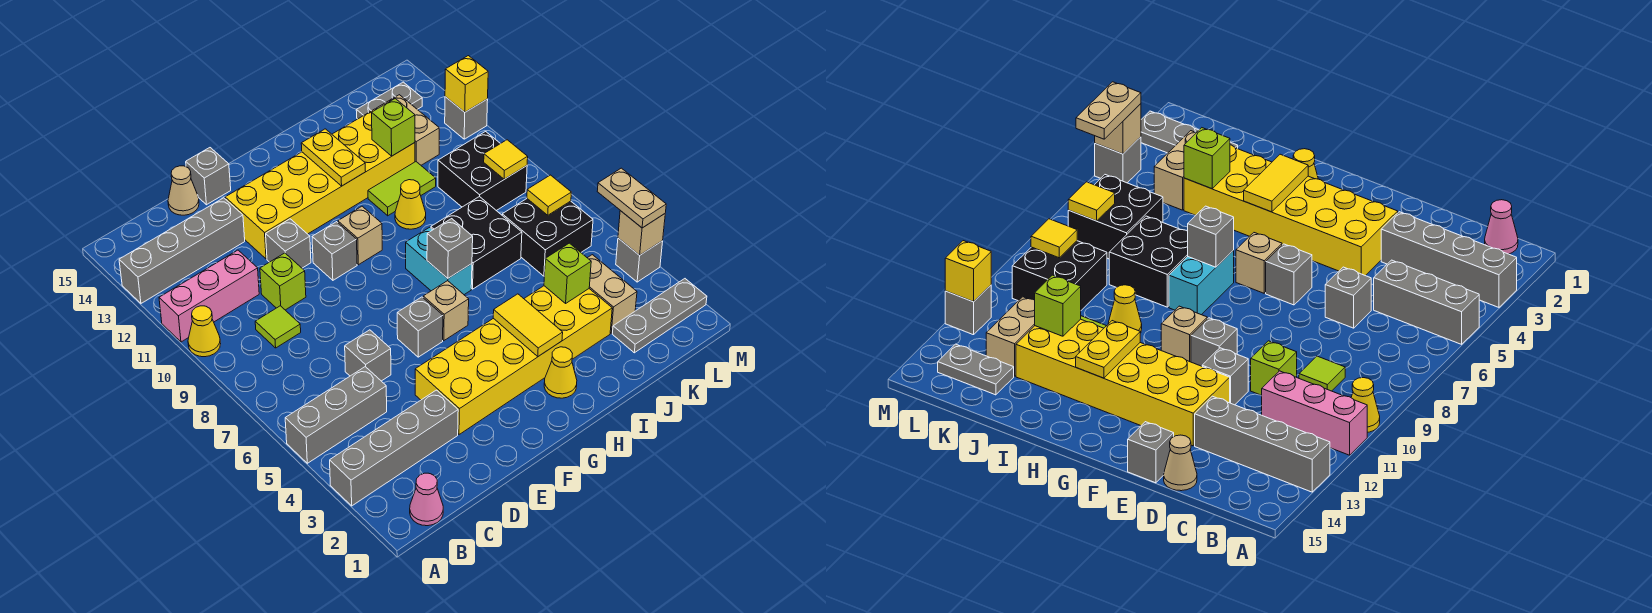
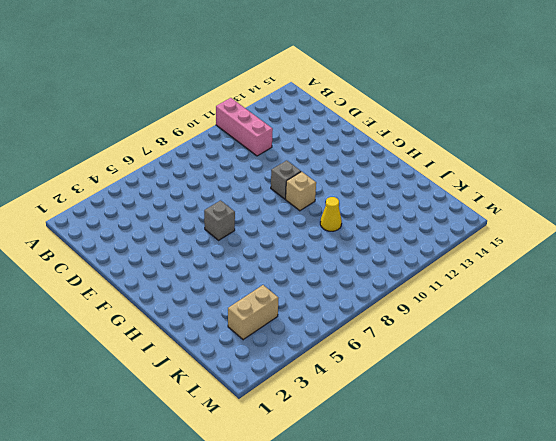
none -> grey 1x4 brick [330,390,458,506]
none -> grey 1x3 brick [285,367,387,463]
none -> yellow 1x1 cone [188,306,221,357]
none -> grey 1x4 brick [119,198,245,303]

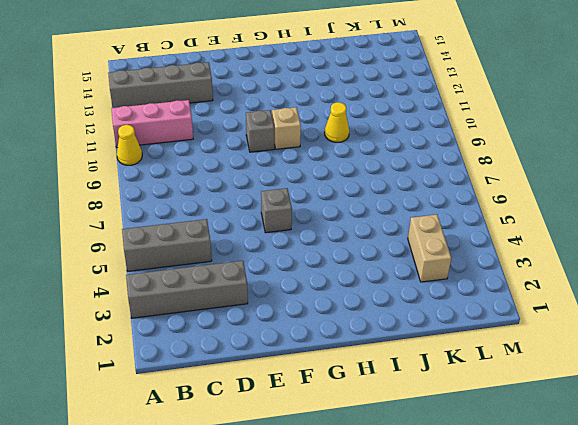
none -> pink 1x1 cone [410,473,443,526]
none -> lime 1x1 tile [255,306,301,348]
none -> grey 1x1 brick [345,330,391,381]
none -> lime 1x1 brick [260,253,306,310]

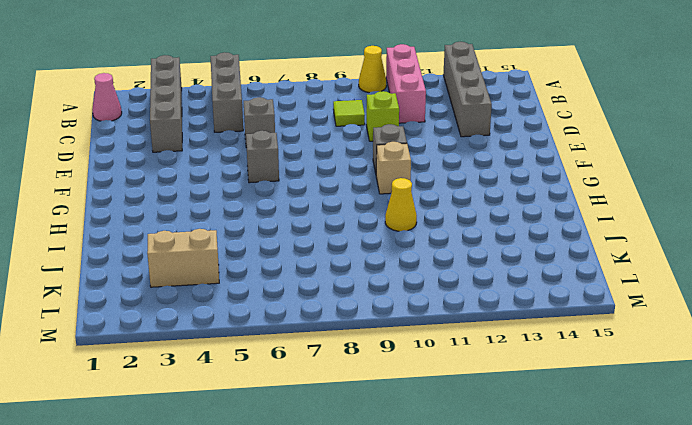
none -> tan 1x1 cone [168,166,199,215]
none -> yellow 2x6 brick [415,286,612,434]
none -> grey 1x1 brick [266,219,311,268]
none -> yellow 2x6 brick [225,109,415,259]

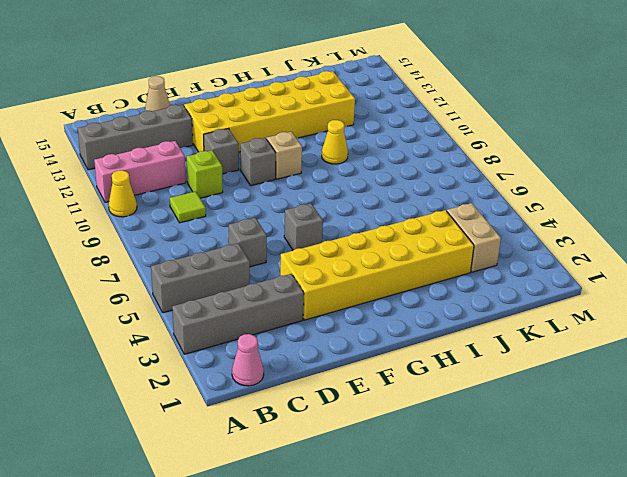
none -> grey 1x1 brick [186,148,231,205]
none -> tan 1x1 brick [423,281,469,341]
none -> yellow 1x1 cone [544,347,577,398]
none -> cyan 1x2 brick [406,227,472,295]

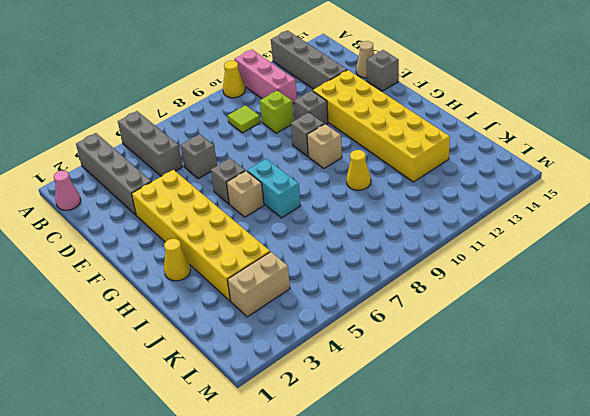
cyan 1x2 brick [247,159,301,218] -> cyan 1x2 brick turned to [406,227,472,295]
none -> black 2x2 brick [431,196,522,289]
none -> lime 1x2 tile [368,162,436,216]
none -> grey 1x3 plate [613,279,707,353]
none -> black 2x2 brick [502,199,593,276]

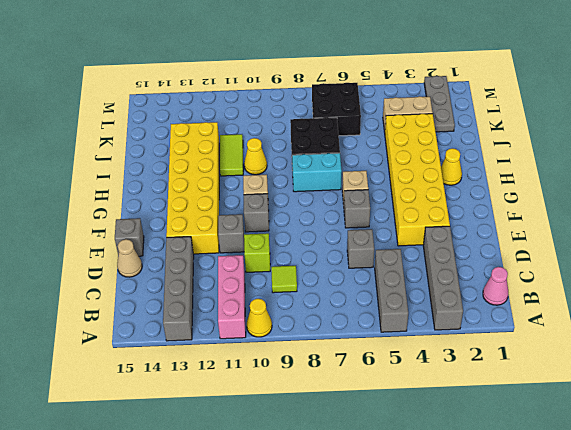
none -> black 2x2 brick [438,132,527,211]
none -> tan 1x2 brick [376,95,439,165]
none -> grey 1x2 plate [356,82,422,119]
none -> grey 1x1 brick [616,238,663,282]

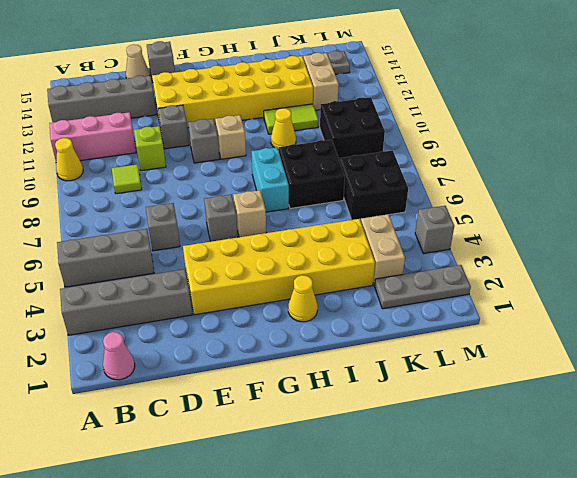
none -> grey 1x1 brick [445,97,488,139]
none -> yellow 1x2 tile [493,294,563,356]
none -> grey 1x1 brick [427,219,473,278]
none -> yellow 1x2 plate [301,129,366,186]

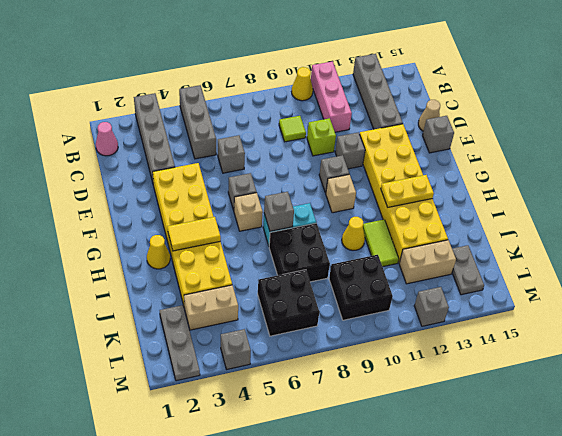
none -> lime 1x1 brick [544,243,591,303]
none -> lime 1x1 brick [372,99,415,156]
none -> yellow 1x1 tile [527,175,571,215]
none -> yellow 1x1 tile [484,140,528,179]

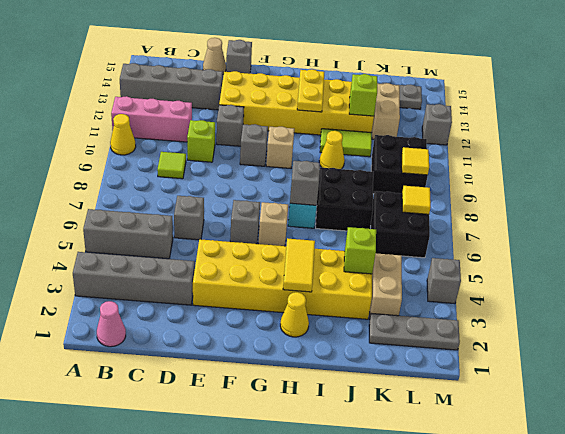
none -> tan 1x1 brick [618,211,665,255]
none -> yellow 1x1 brick [445,56,488,112]
none -> tan 1x2 plate [597,168,666,228]

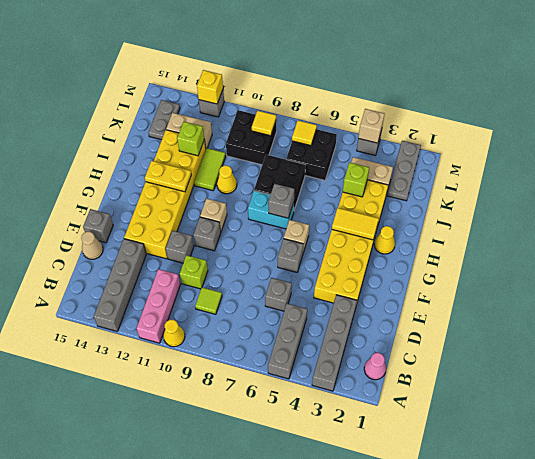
none -> tan 1x2 plate [597,168,666,228]

